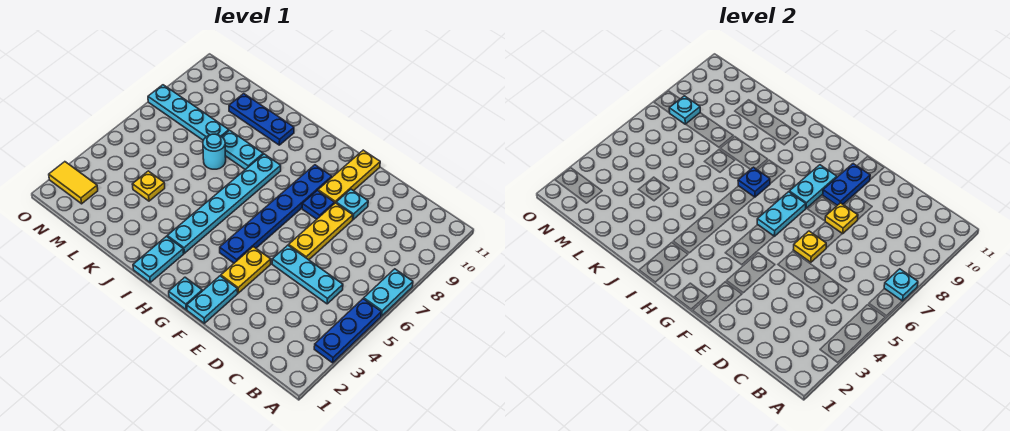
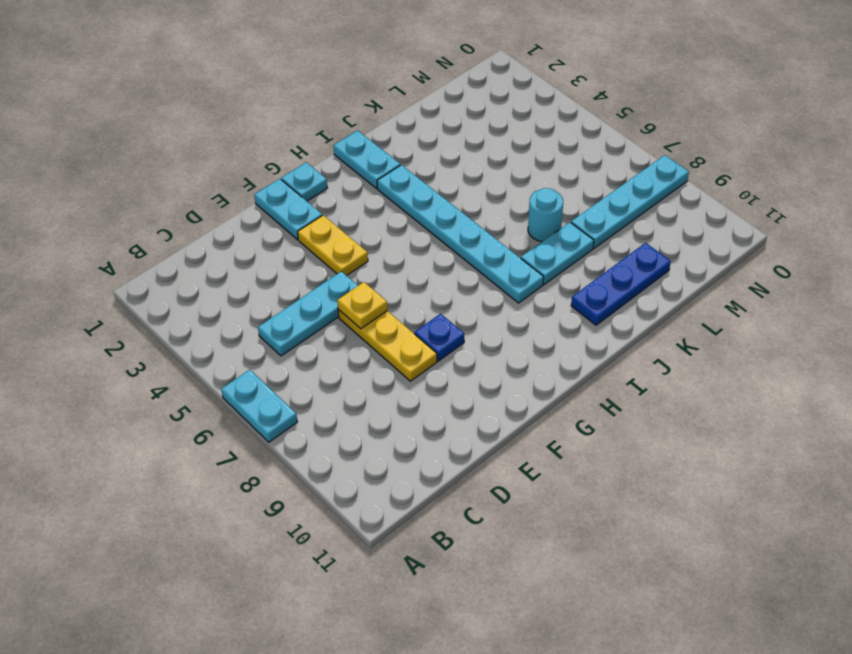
none -> blue 1x3 plate [314,299,381,363]
none -> cyan 1x1 plate [336,189,368,220]
none -> yellow 1x3 plate [318,150,380,203]

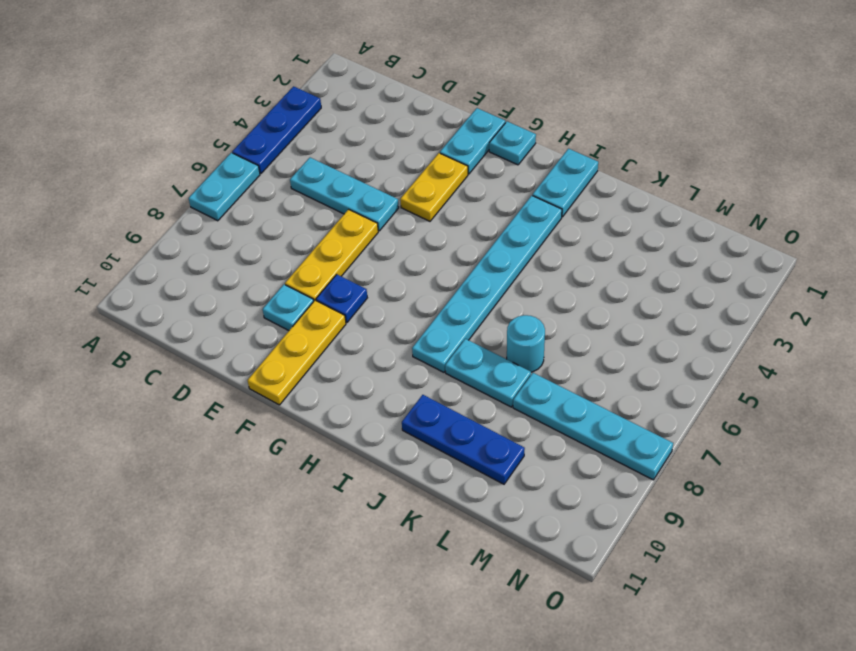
none -> blue 1x6 plate [220,165,332,263]
none -> yellow 1x1 plate [132,171,165,201]
none -> yellow 1x2 tile [49,162,98,204]

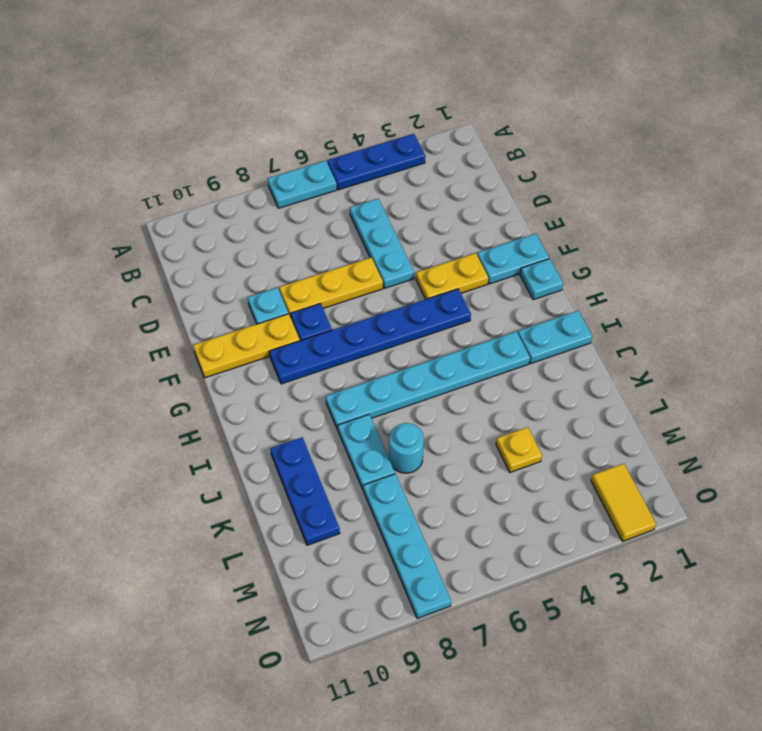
none -> cyan 1x1 plate [884,269,918,301]
none -> yellow 1x1 plate [793,231,826,262]
none -> yellow 1x1 plate [825,203,858,234]

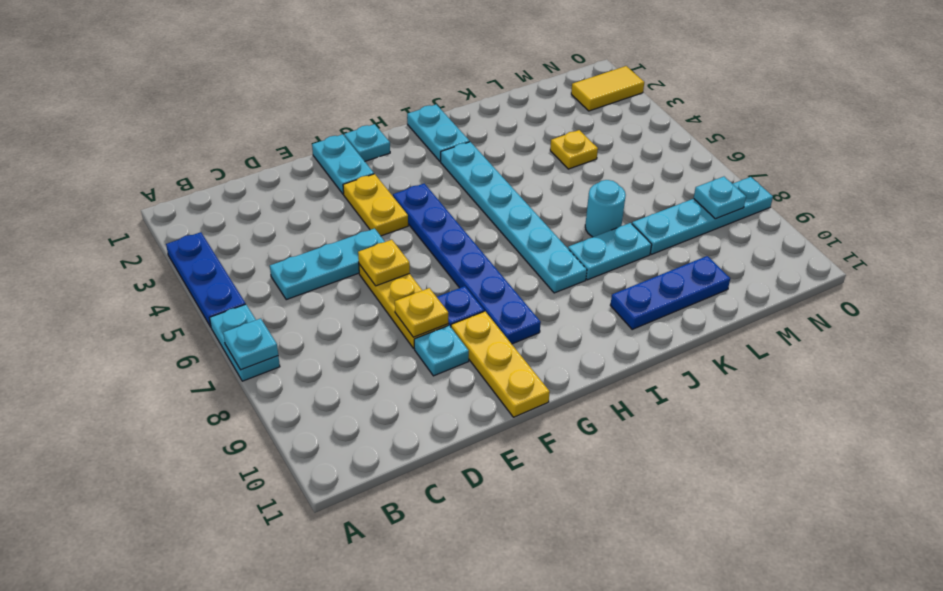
none -> blue 1x2 plate [823,164,870,205]
none -> cyan 1x2 plate [757,192,806,236]
none -> cyan 1x2 plate [789,165,837,208]

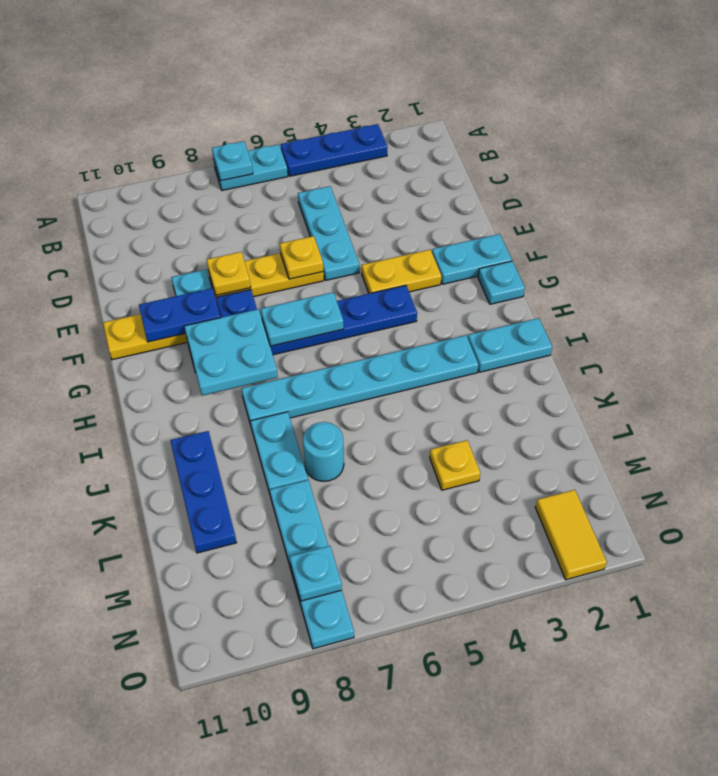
cyan 2x2 plate [184,309,278,395] -> cyan 1x2 plate [789,165,837,208]
none -> blue 1x1 plate [738,167,770,197]

